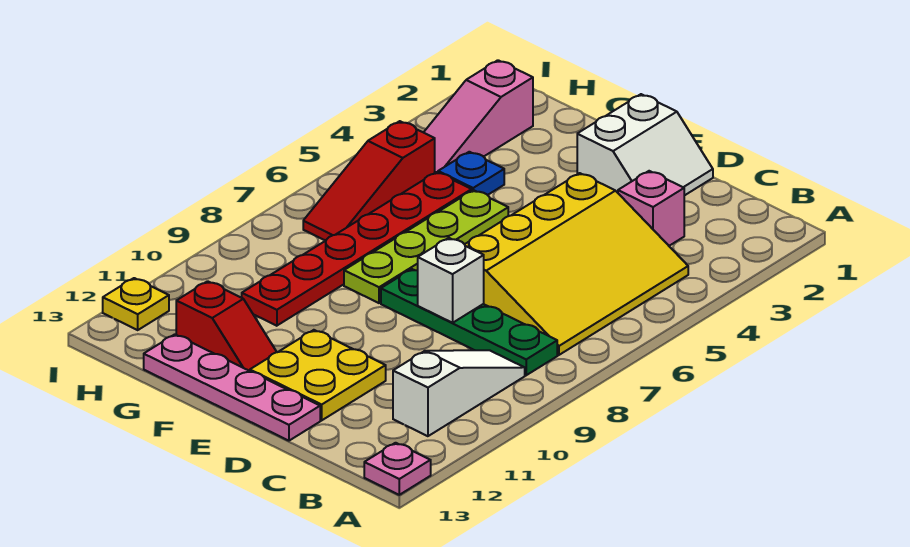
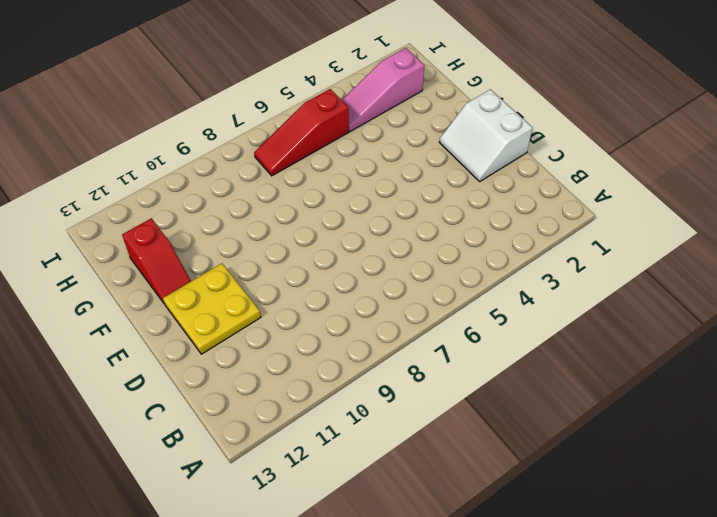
white 2x2 slope [439,89,532,181] -> white 2x2 slope turned to [577,94,713,196]
none -> pink 1x1 plate [364,443,431,495]
none -> yellow 3x4 slope [465,173,688,355]
none -> green 1x4 plate [381,269,557,375]

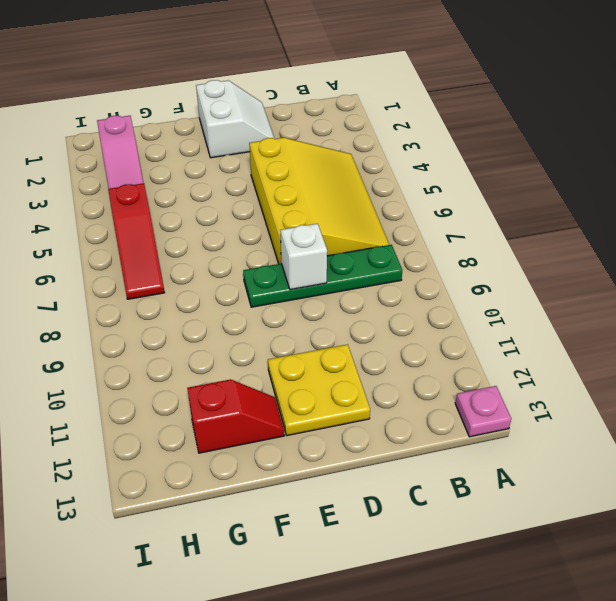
none -> white 1x3 slope [393,350,525,436]
none -> pink 1x1 brick [618,171,684,246]
none -> pink 1x4 plate [144,334,320,441]

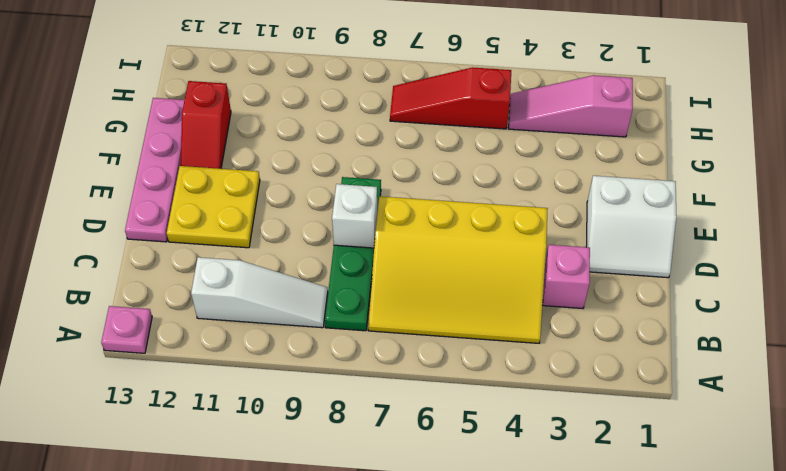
none -> lime 1x4 plate [344,190,508,303]
none -> blue 1x1 plate [438,152,504,195]
none -> red 1x6 plate [242,172,472,326]

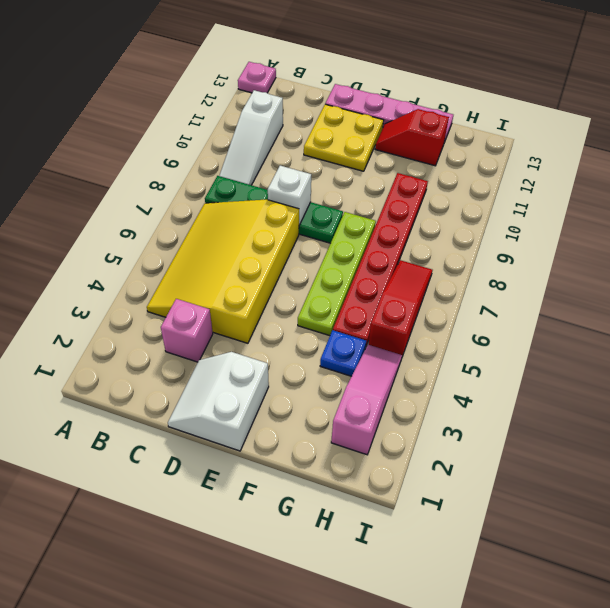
none -> yellow 1x1 plate [103,278,169,330]

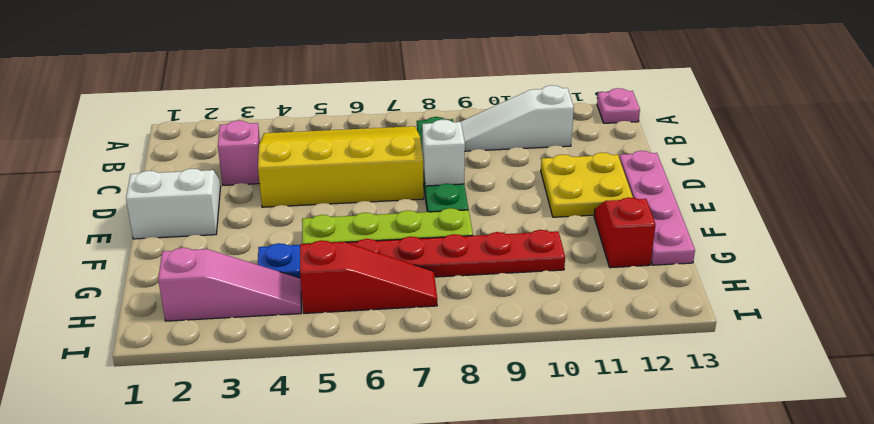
none -> yellow 1x1 plate [103,278,169,330]

